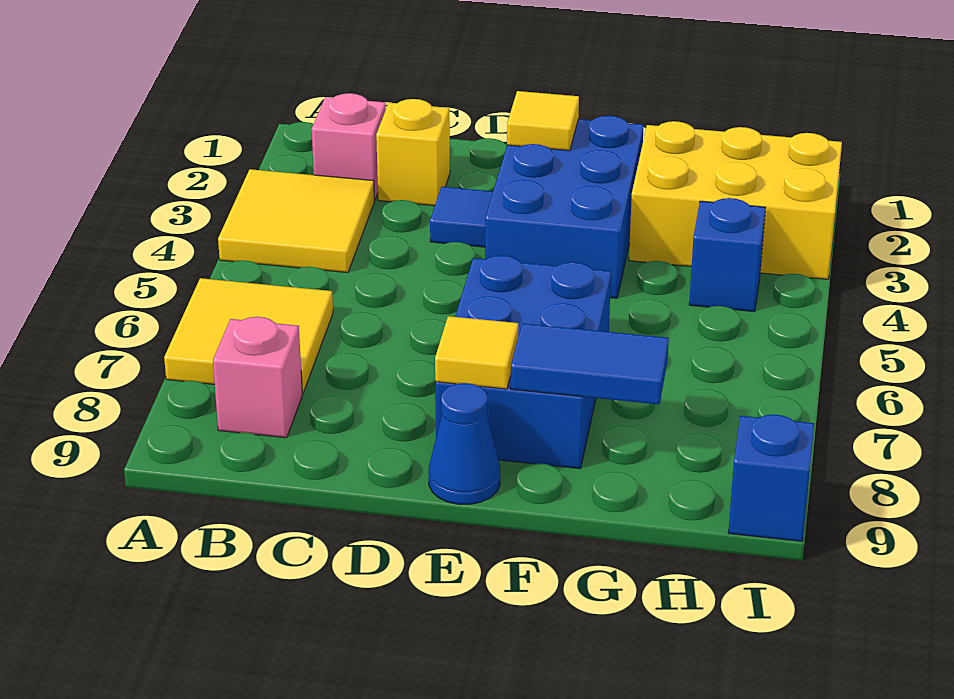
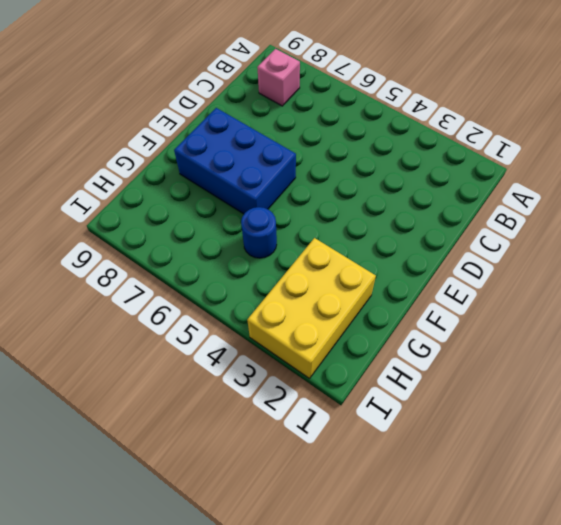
blue 1x1 round brick [241,207,277,258] -> none
none -> yellow 2x2 tile [218,169,374,273]
none -> yellow 2x2 tile [164,278,333,394]
none -> pink 1x1 brick [312,93,386,200]

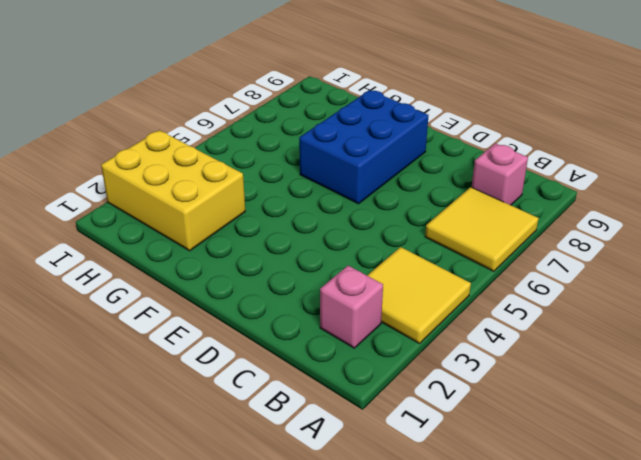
none -> yellow 1x1 brick [376,99,450,206]
none -> blue 1x1 tile [430,187,493,247]
none -> blue 2x3 brick [485,116,644,298]

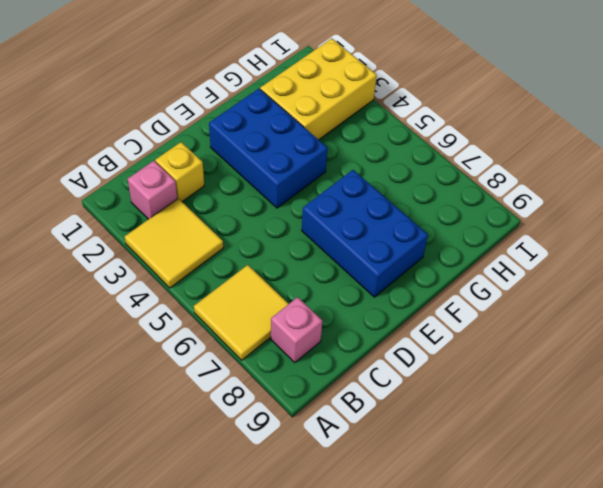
none -> blue 1x1 tile [430,187,493,247]
none -> blue 1x1 cone [429,383,500,504]
none -> blue 1x1 brick [689,198,766,312]

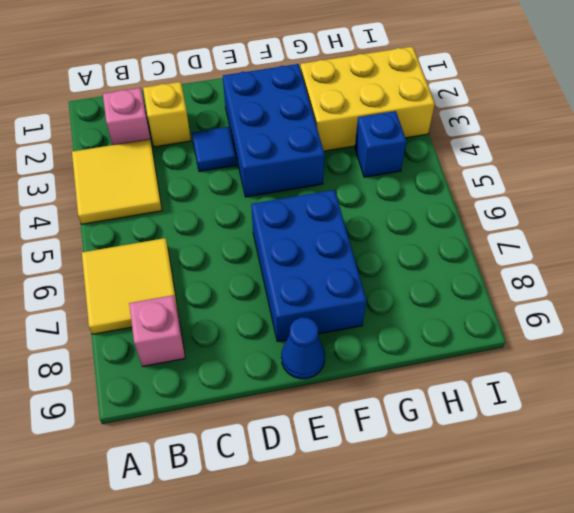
none -> blue 1x1 brick [728,414,814,541]
none -> yellow 1x1 tile [507,91,579,151]
none -> yellow 1x1 tile [435,316,518,389]

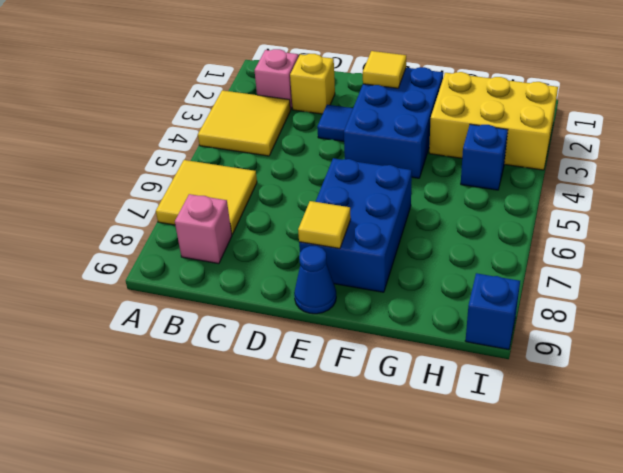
none -> blue 1x2 tile [511,323,669,404]

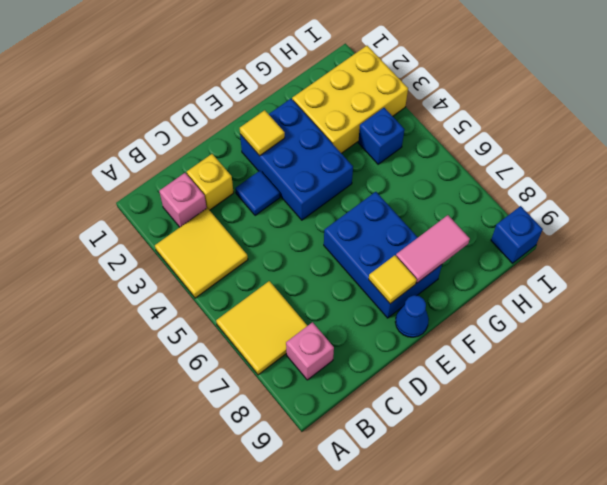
pink 1x2 tile [396,215,470,283] -> blue 1x2 tile [511,323,669,404]

